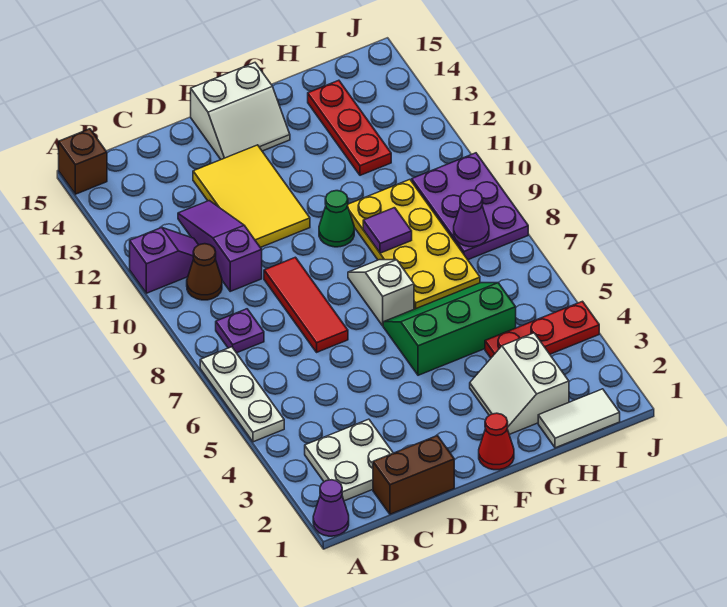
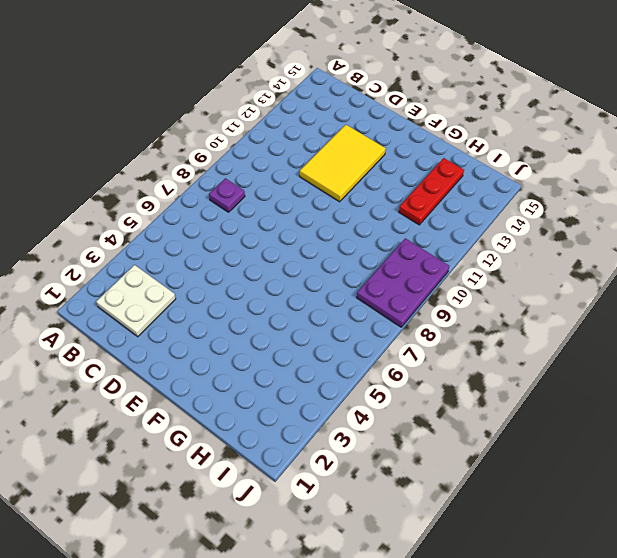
none -> purple 1x1 cone [313,480,349,536]
none -> white 1x3 plate [200,347,284,442]
none -> purple 1x2 slope [130,228,198,293]

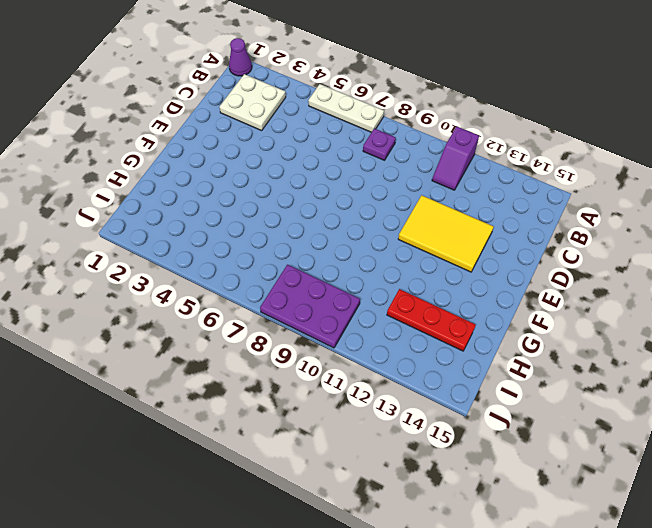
none -> brown 1x1 brick [59,129,107,194]
none -> brown 1x1 cone [187,244,222,300]
none -> brown 1x2 brick [373,436,454,514]

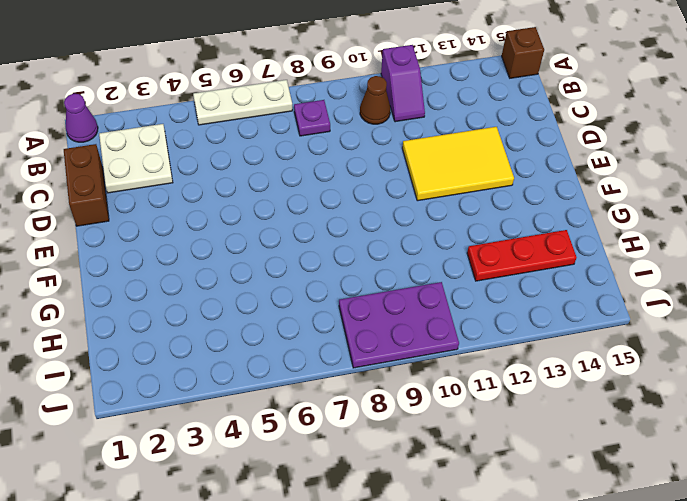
none -> purple 1x3 slope [178,201,262,291]
none -> red 1x3 tile [264,257,348,352]
none -> white 2x2 slope [191,63,290,159]

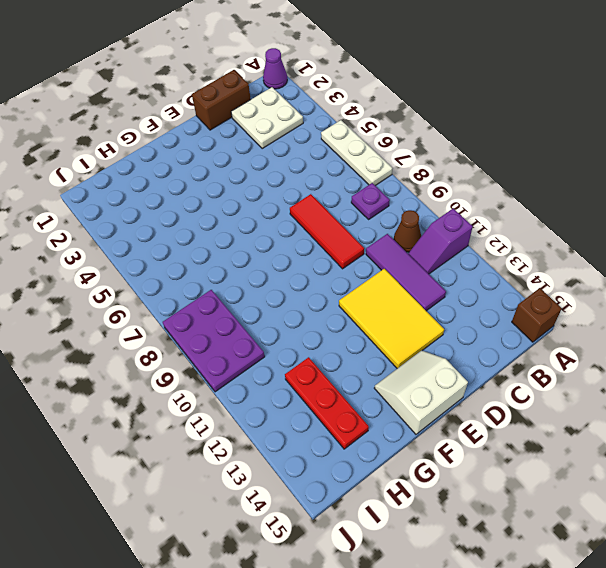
purple 1x3 tile [366,234,446,311] -> purple 1x3 slope [178,201,262,291]
none -> red 1x1 cone [479,413,514,470]
none -> green 2x3 slope [383,283,516,375]
none -> white 1x2 slope [348,260,414,326]

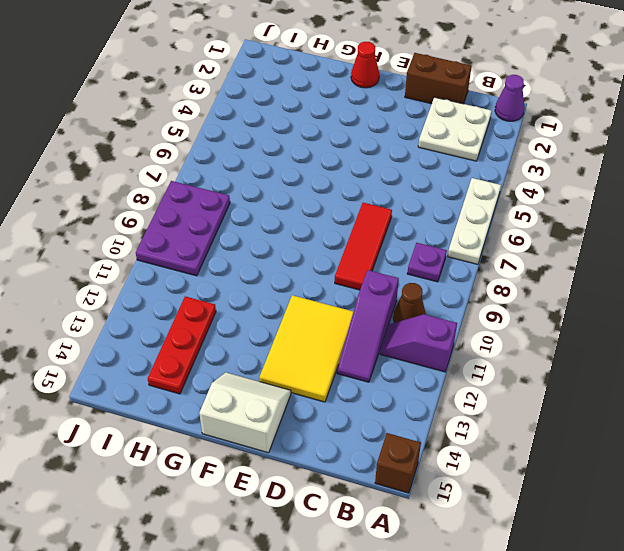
none -> green 2x3 slope [383,283,516,375]
none -> white 1x2 slope [348,260,414,326]
none -> green 1x1 cone [319,191,354,247]

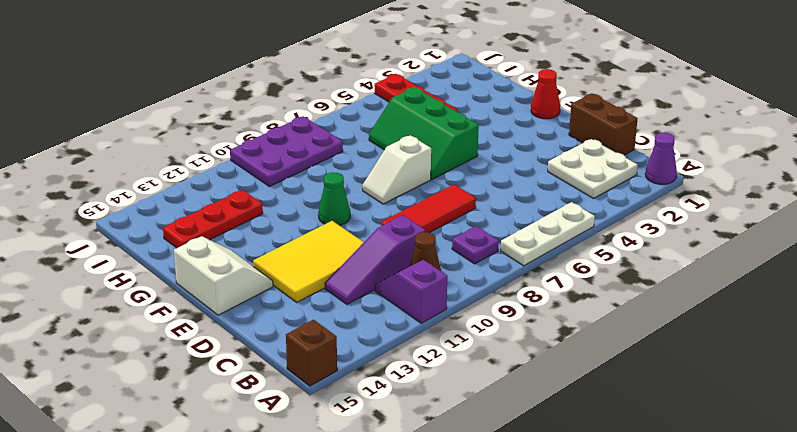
none -> white 2x2 slope [470,333,569,434]
none -> yellow 2x4 plate [348,180,480,309]
none -> white 1x2 tile [538,389,620,448]

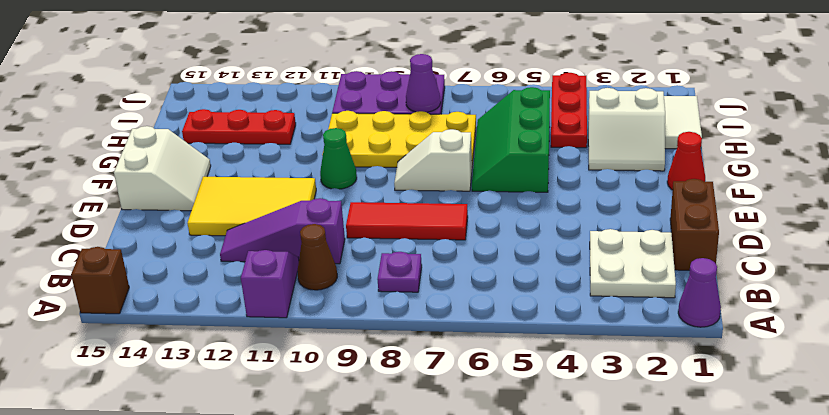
none -> white 1x3 plate [200,347,284,442]
none -> purple 1x1 tile [363,208,412,253]

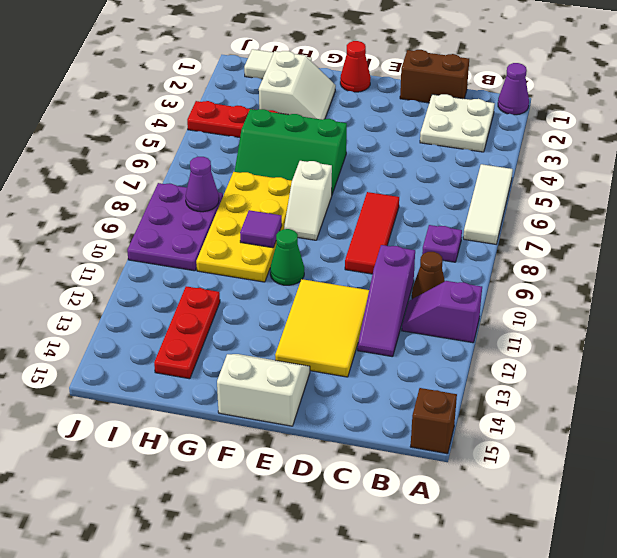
white 1x3 tile [463,164,513,244] -> white 1x3 plate [200,347,284,442]

